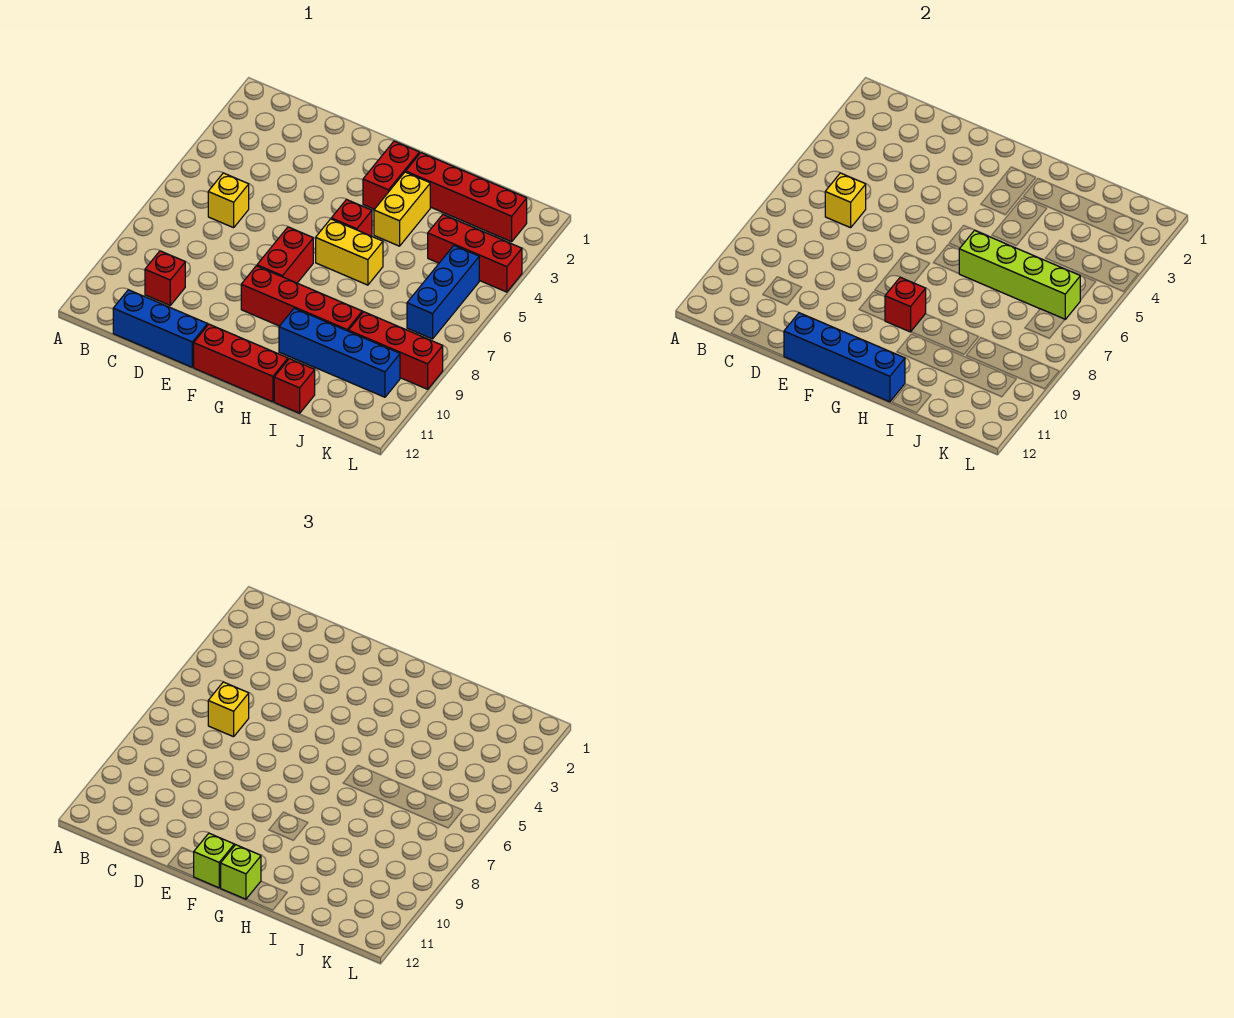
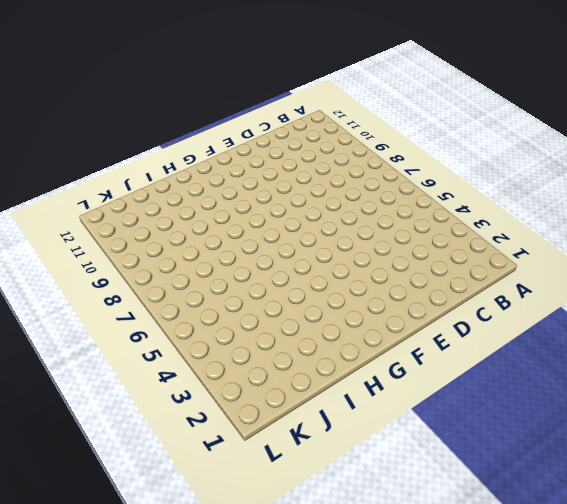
none -> yellow 1x1 brick [208,173,249,228]
none -> red 1x1 brick [145,251,185,305]
none -> blue 1x3 brick [113,290,207,367]

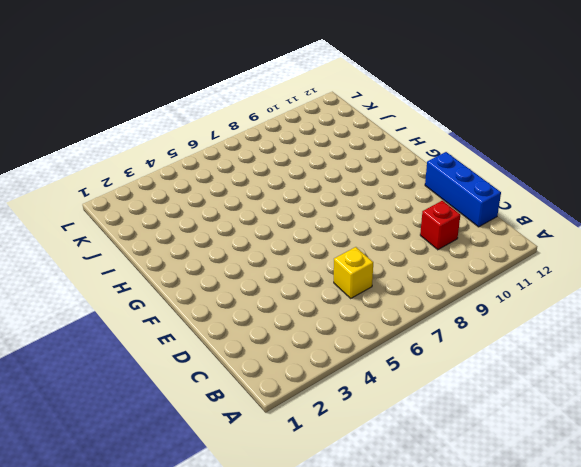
none -> red 1x2 brick [257,227,313,283]
none -> red 1x4 brick [241,266,362,331]
none -> red 1x3 brick [194,324,288,402]

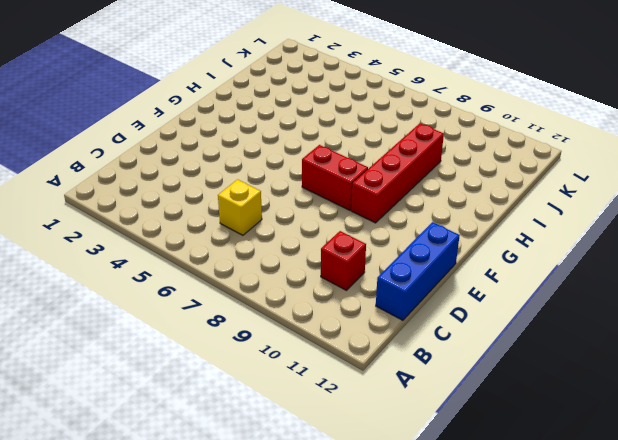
none -> red 1x3 brick [194,324,288,402]
none -> red 1x2 brick [363,141,419,209]
none -> red 1x1 brick [331,199,372,236]

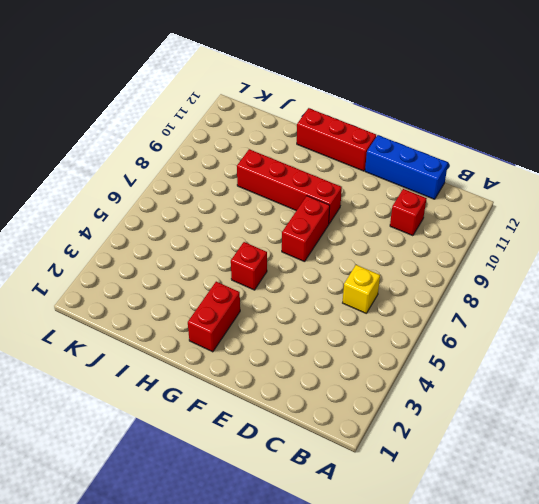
none -> yellow 1x2 brick [316,219,383,285]
none -> red 1x4 brick [406,153,527,242]
none -> yellow 1x2 brick [374,172,430,246]

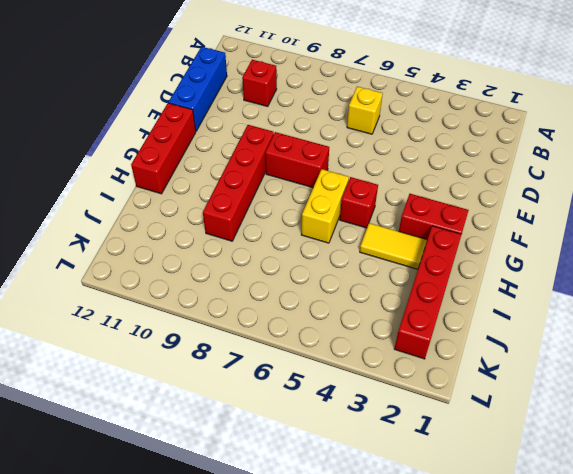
yellow 1x2 tile [360,223,427,269] -> yellow 1x2 brick [374,172,430,246]
none -> blue 1x4 brick [279,308,400,397]
none -> red 1x1 brick [274,359,315,413]
none -> red 1x3 brick [428,215,522,292]

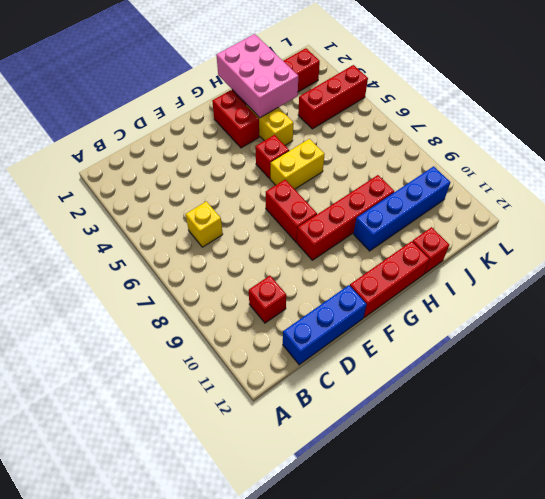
pink 2x3 brick [216,34,298,118] -> none
none -> red 1x3 brick [349,312,443,389]
none -> blue 1x3 brick [407,246,479,339]
none -> yellow 1x1 brick [825,173,866,228]

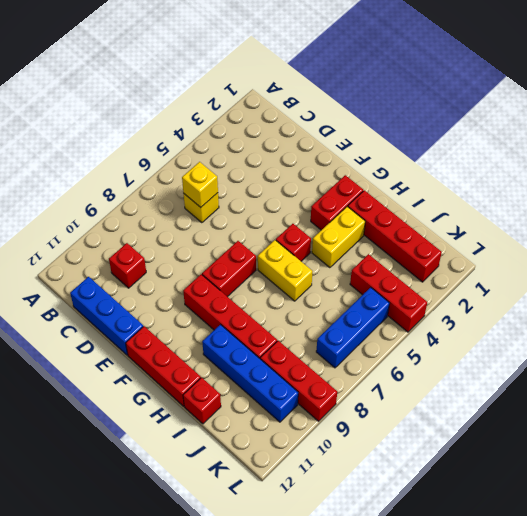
none -> blue 1x4 brick [784,313,905,402]
none -> red 1x1 brick [885,277,926,332]
none -> lime 1x4 brick [959,230,1080,319]

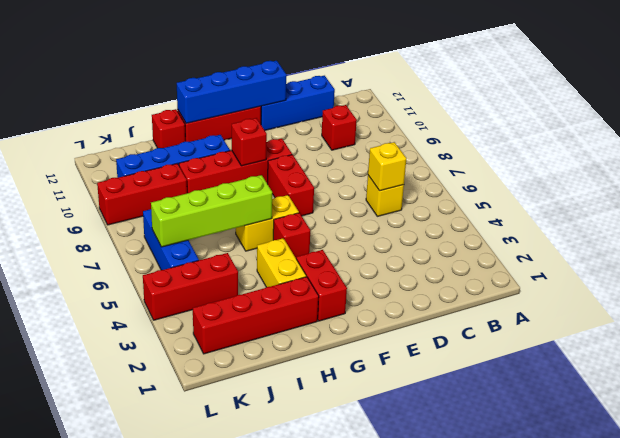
none -> yellow 1x1 brick [208,682,249,737]
none -> lime 1x1 brick [193,833,234,888]
none -> lime 1x1 brick [221,845,261,899]

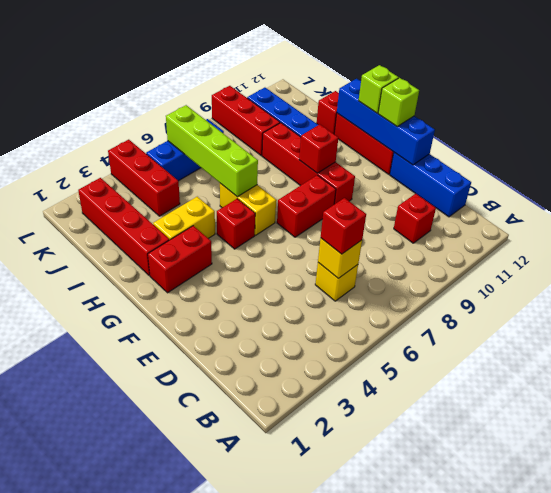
red 1x1 brick [321,198,366,254] -> yellow 1x1 brick [208,682,249,737]

